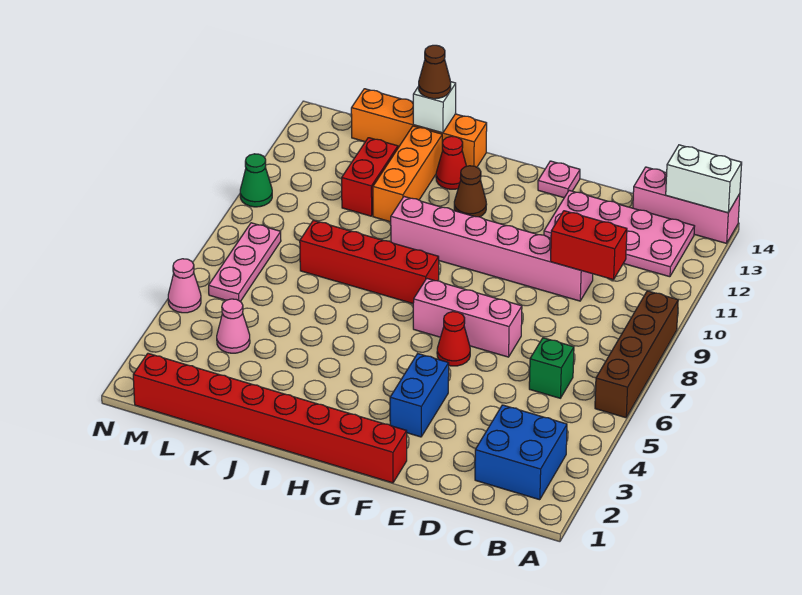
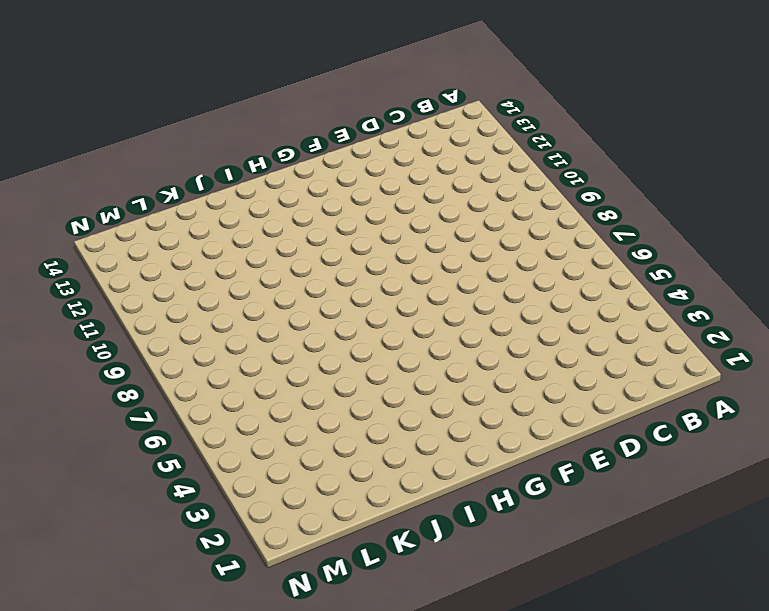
none -> brown 1x4 brick [595,291,678,418]
none -> pink 1x3 brick [633,167,740,243]
none -> blue 2x2 brick [475,405,567,500]

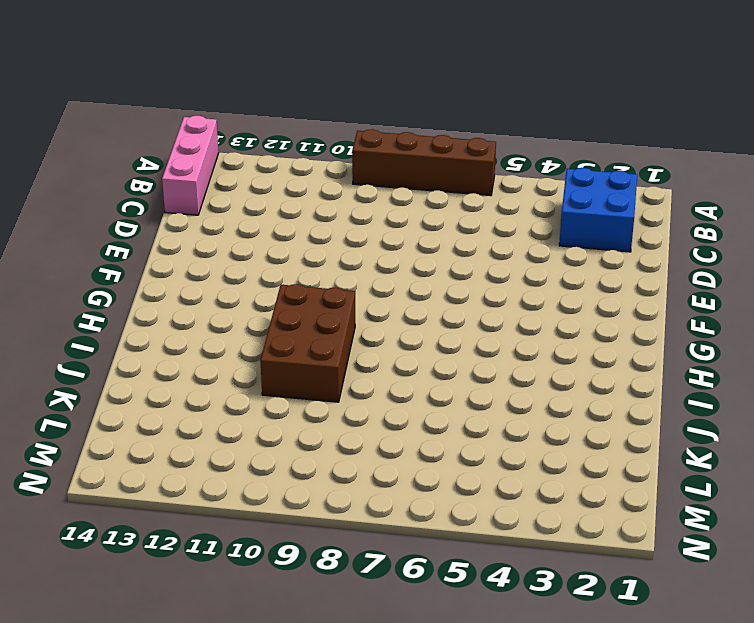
brown 2x3 brick [260,284,355,402] -> pink 1x6 brick [391,197,593,301]
none -> pink 2x4 plate [544,190,695,277]
none -> green 1x1 brick [529,338,574,398]
none -> pink 1x3 brick [413,279,522,357]

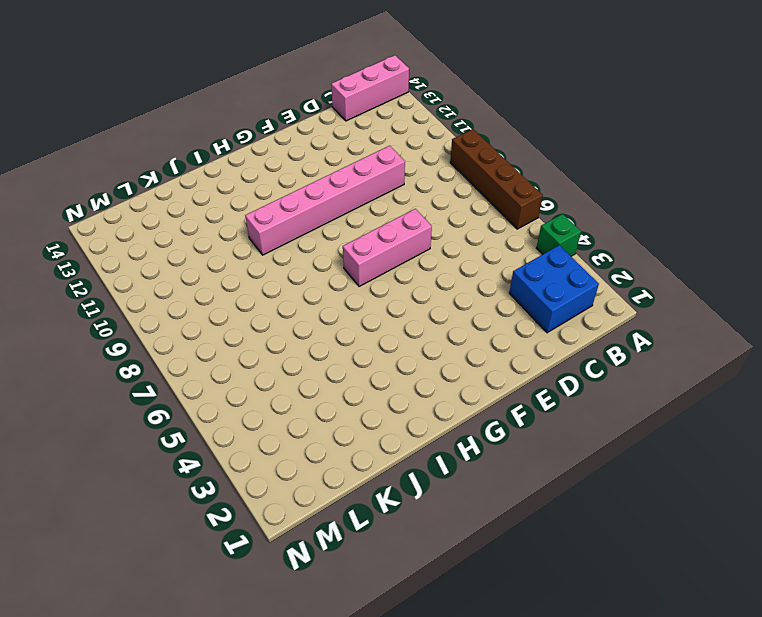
green 1x1 brick [537,214,581,256] -> green 1x1 brick moved to [529,338,574,398]
none -> pink 2x4 plate [544,190,695,277]
none -> red 1x8 brick [133,353,407,483]
none -> blue 1x2 brick [390,354,449,437]

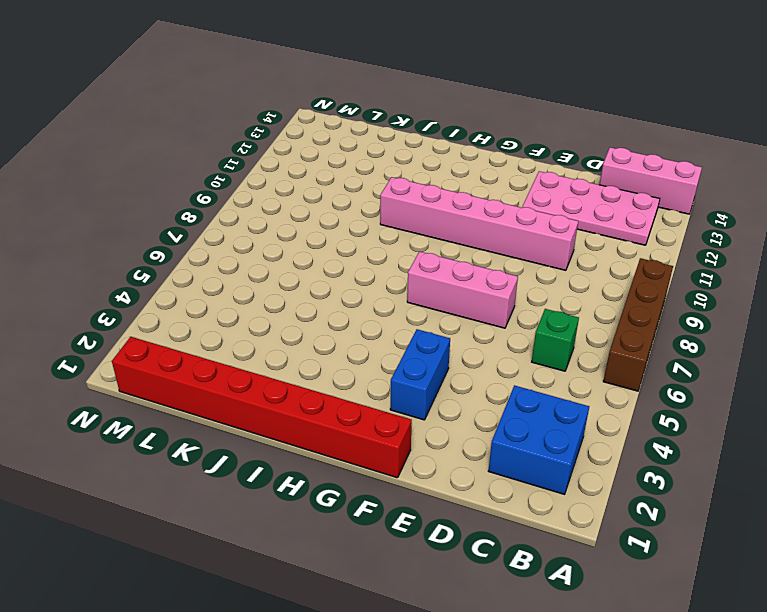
none -> red 1x1 cone [437,312,470,366]
none -> pink 1x1 plate [538,161,580,198]
none -> red 1x4 brick [300,220,439,303]

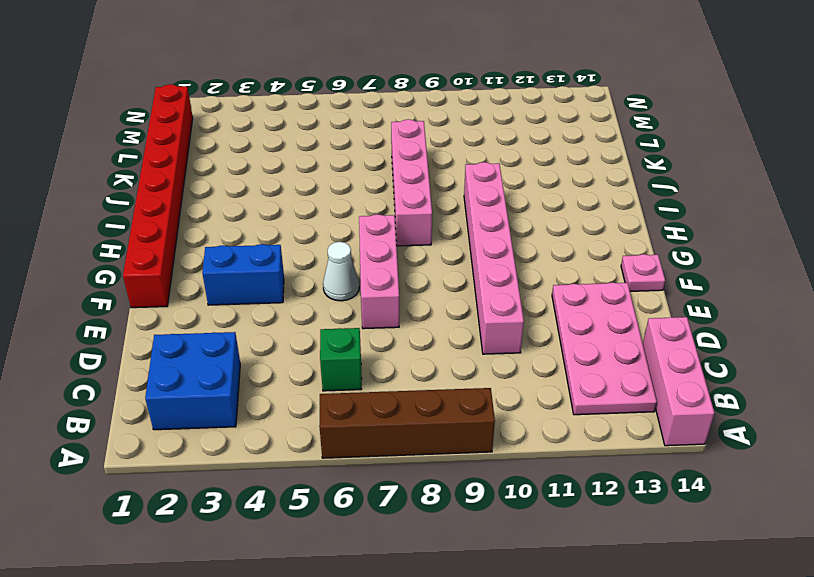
white 1x1 cone [323,242,359,301] -> red 1x1 cone [437,312,470,366]
pink 1x4 brick [391,119,432,246] -> red 1x4 brick [300,220,439,303]
none -> brown 1x1 cone [454,166,487,217]
none -> red 1x1 cone [436,136,466,189]
none -> orange 1x4 brick [351,89,487,167]

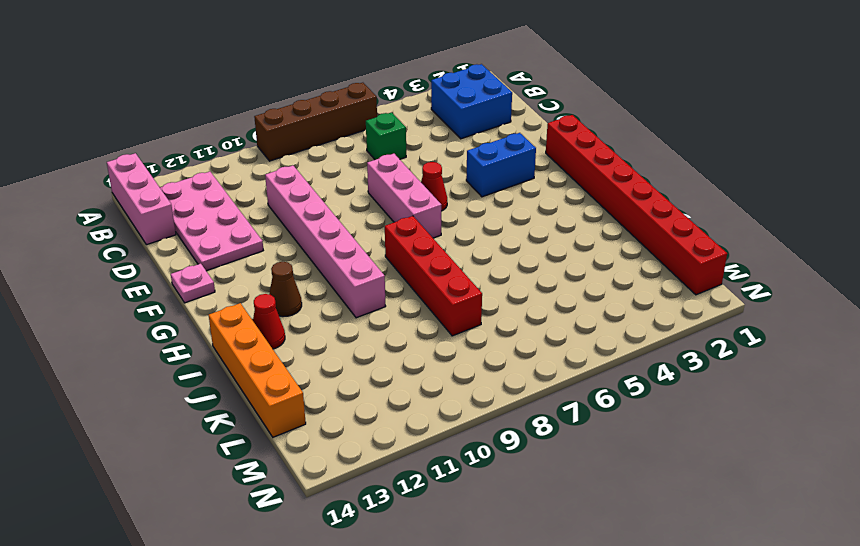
none -> orange 1x3 brick [373,126,442,222]
none -> red 1x2 brick [342,138,398,216]
none -> pink 1x1 cone [217,299,250,353]

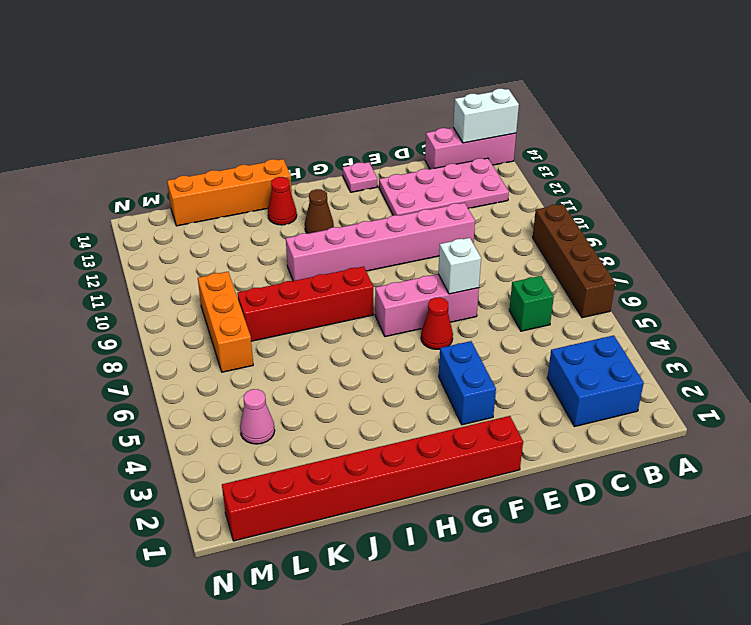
white 1x1 brick [438,238,481,294] -> white 1x1 brick moved to [413,82,456,133]
orange 1x3 brick [198,272,253,372] -> orange 1x3 brick moved to [373,126,442,222]
none -> red 1x2 brick [342,138,398,216]
none -> pink 1x3 plate [209,223,281,301]
none -> pink 1x1 cone [168,259,201,313]

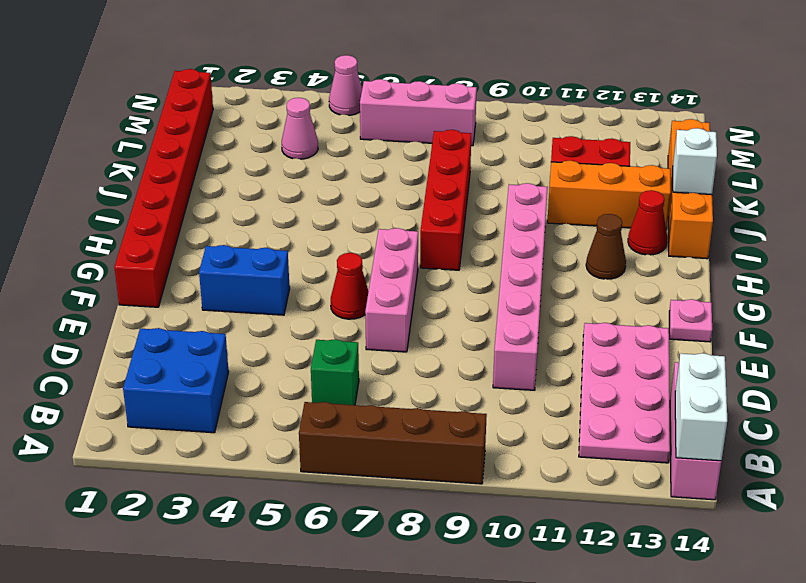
pink 1x3 brick [360,79,477,146] -> pink 1x3 plate [209,223,281,301]
none -> green 1x1 cone [240,154,272,207]
none -> red 1x2 brick [551,211,627,280]
none -> brown 1x1 cone [419,45,451,99]

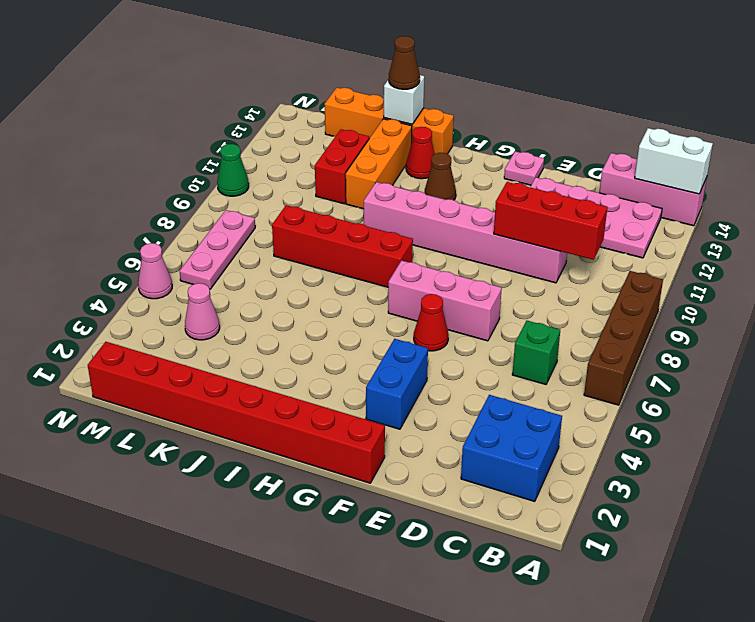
red 1x3 brick [494,182,607,260] -> red 1x2 brick [551,211,627,280]

